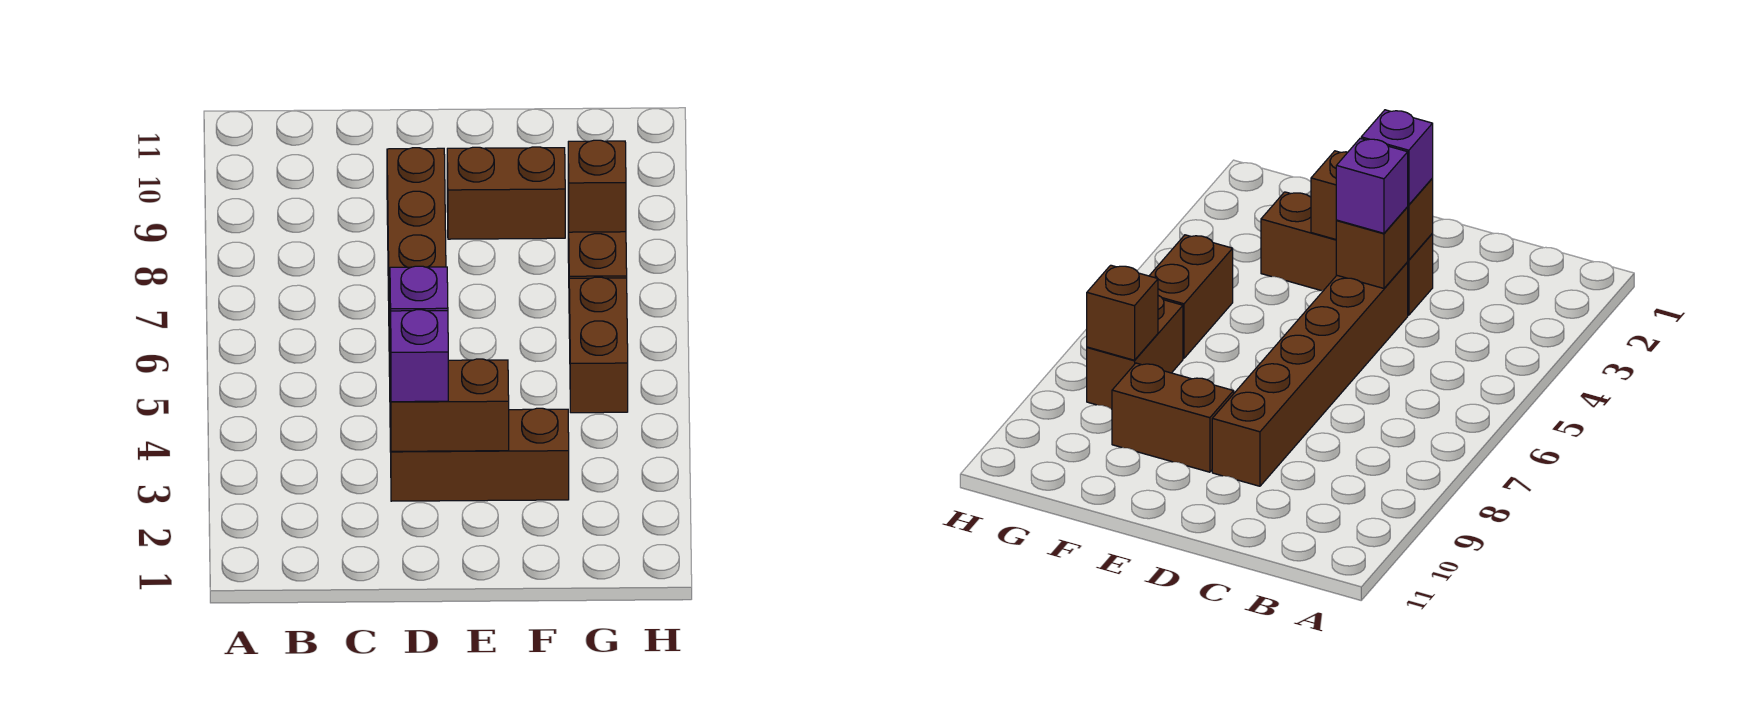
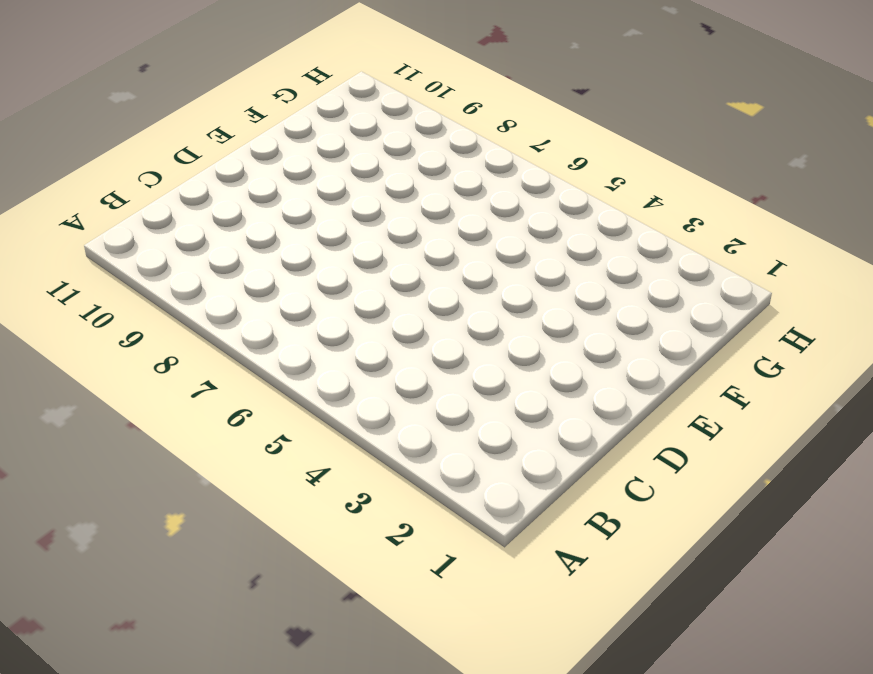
none -> brown 1x3 brick [391,408,569,501]
none -> brown 1x6 brick [387,148,446,452]

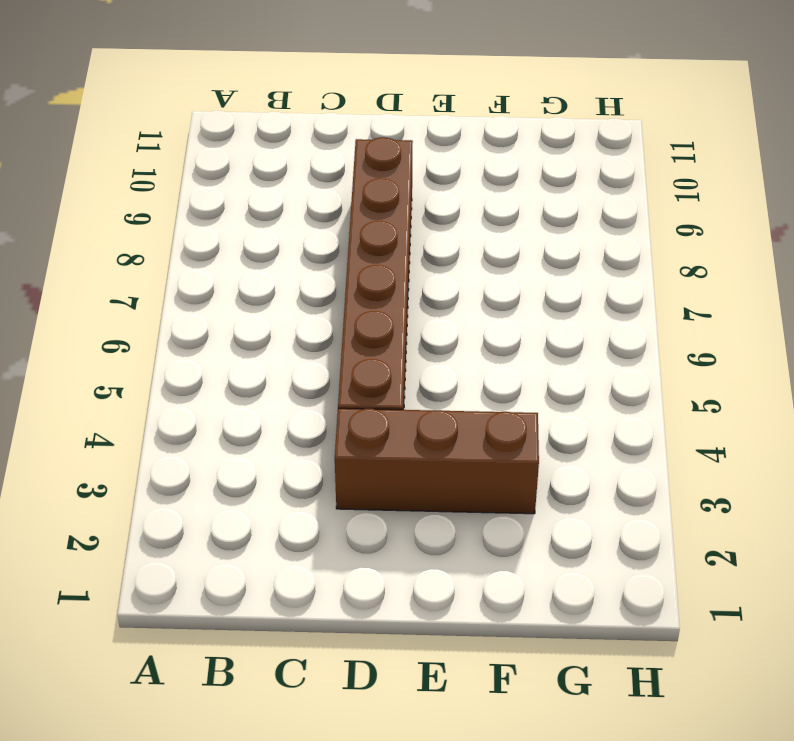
none -> brown 1x2 brick [447,147,565,239]
none -> brown 1x2 brick [569,277,628,413]

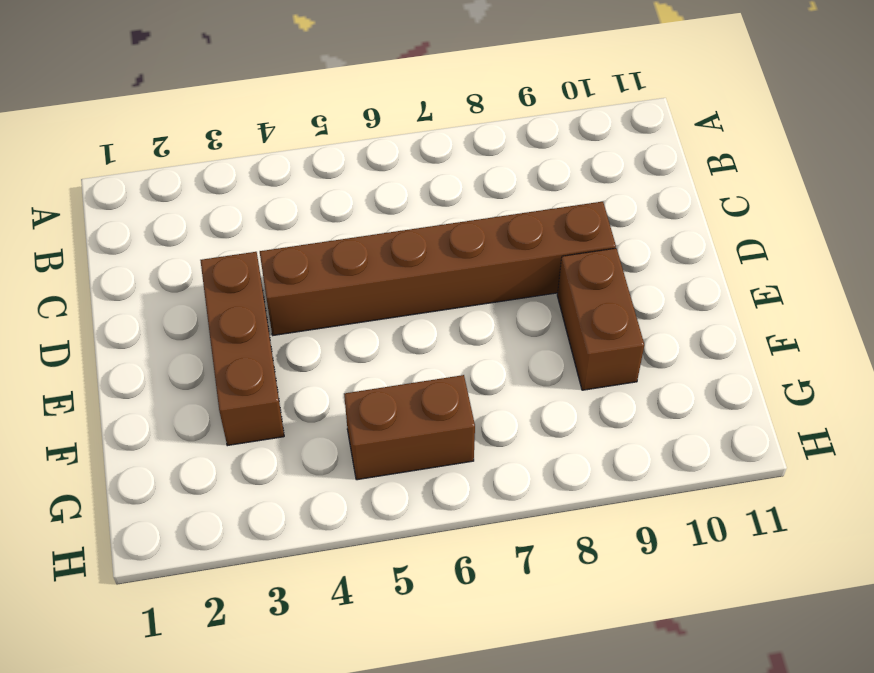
none -> brown 1x2 brick [568,214,627,278]
none -> brown 1x2 brick [390,359,509,451]

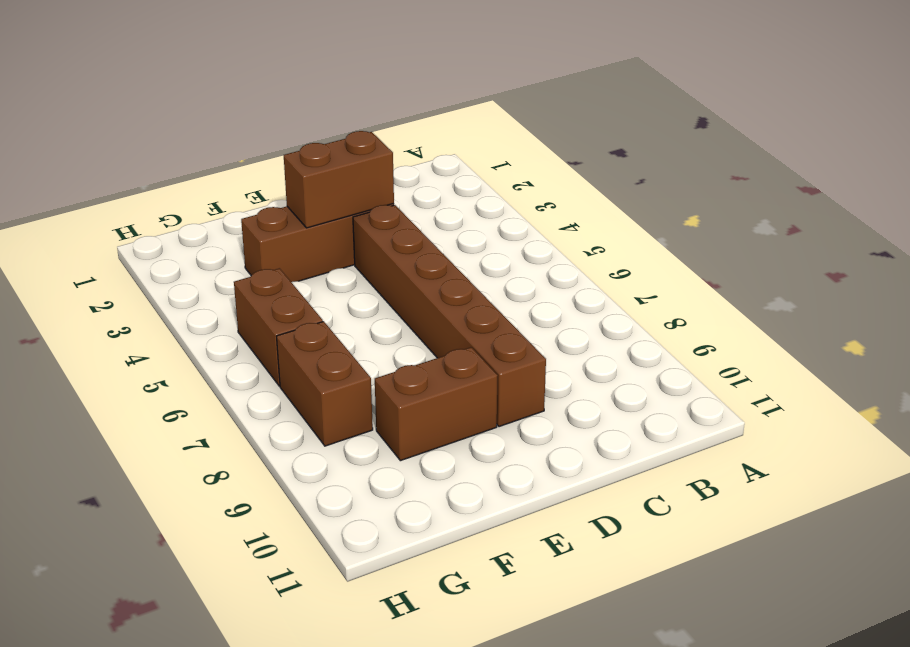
none -> brown 1x1 brick [1336,207,1408,288]
none -> brown 1x1 brick [568,140,626,232]

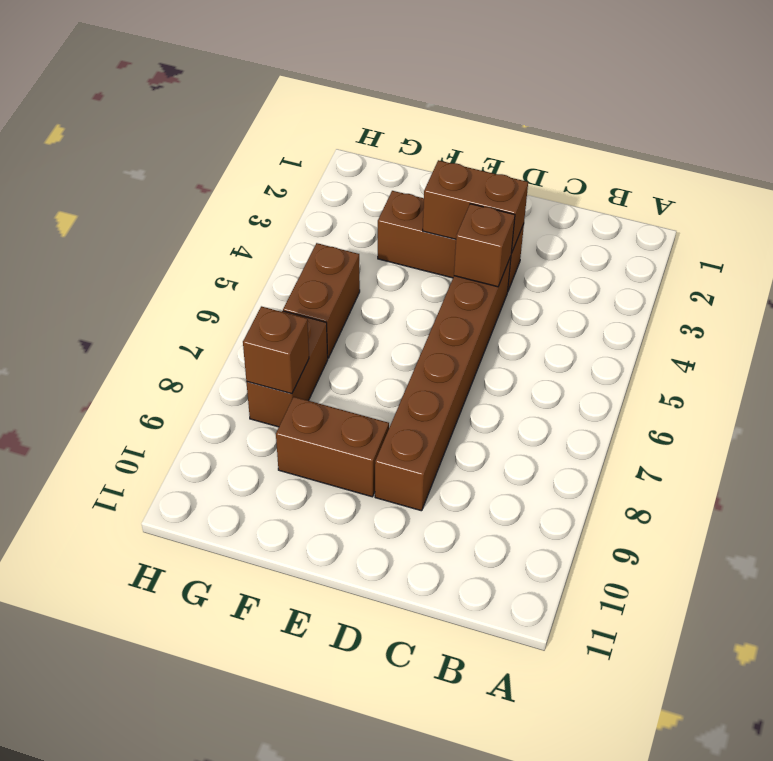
none -> purple 1x1 brick [391,310,448,402]
none -> purple 1x1 brick [390,266,448,353]

